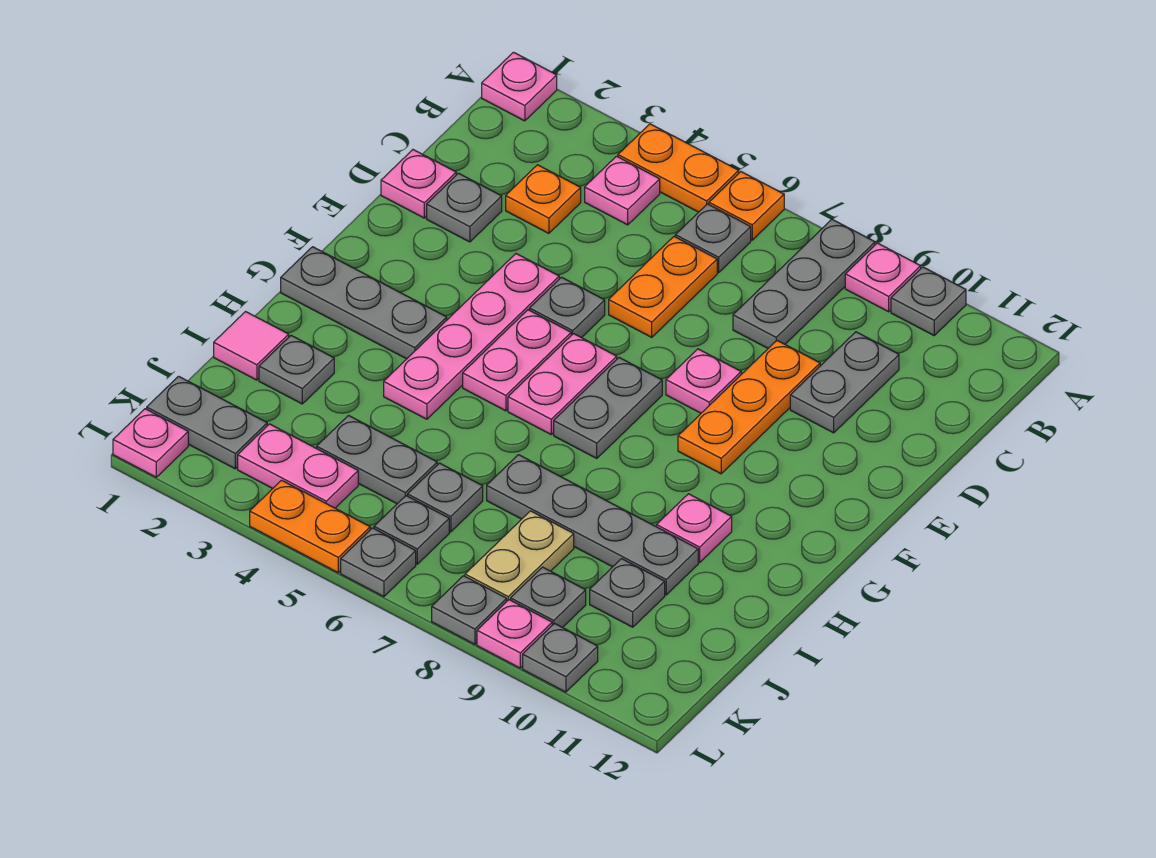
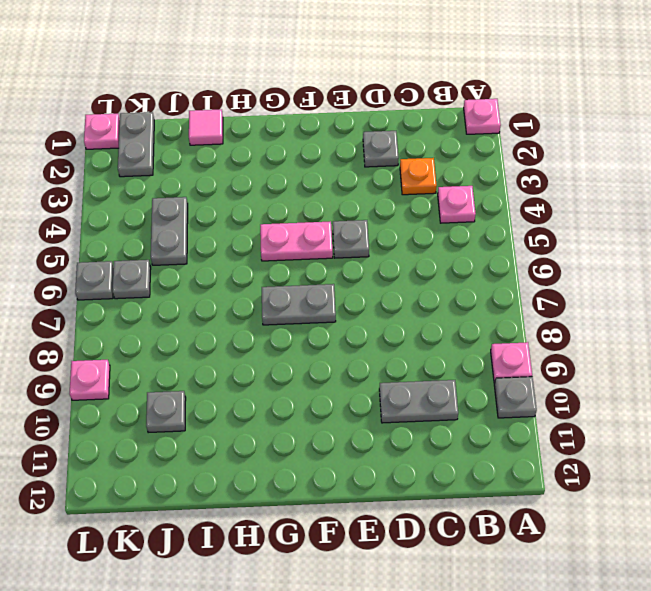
none -> orange 1x2 plate [618,124,739,212]
none -> orange 1x1 plate [709,172,784,240]
none -> grey 1x3 plate [733,219,875,348]
none -> grey 1x1 plate [675,204,751,272]

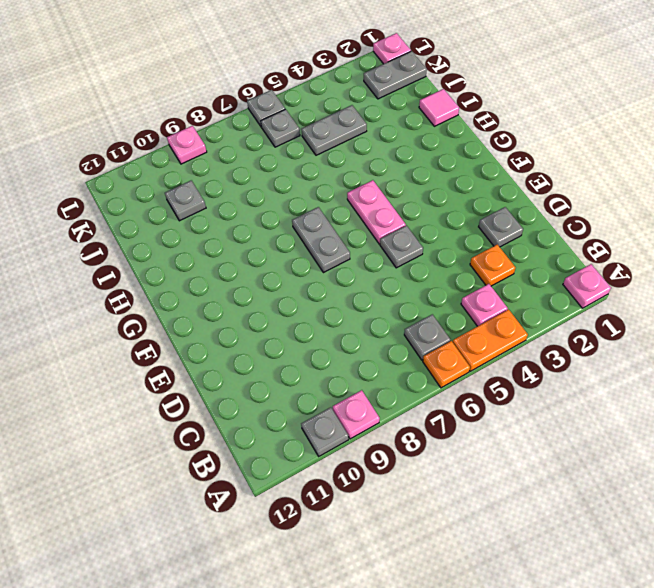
none -> grey 1x3 plate [733,219,875,348]
none -> orange 1x2 plate [609,237,717,337]
none -> grey 1x2 plate [790,332,899,433]
none -> pink 1x1 plate [381,150,456,218]

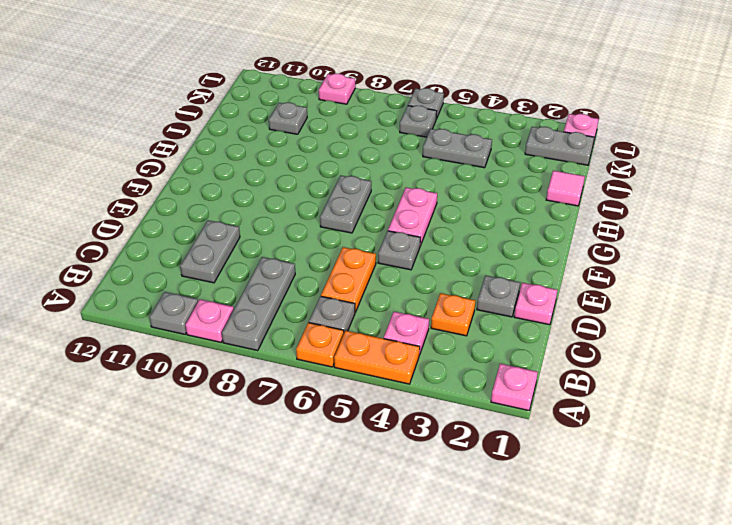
none -> orange 1x3 plate [678,341,820,474]
none -> pink 1x4 plate [384,254,559,419]
none -> pink 1x1 plate [666,349,741,413]
none -> pink 1x2 plate [508,334,617,434]

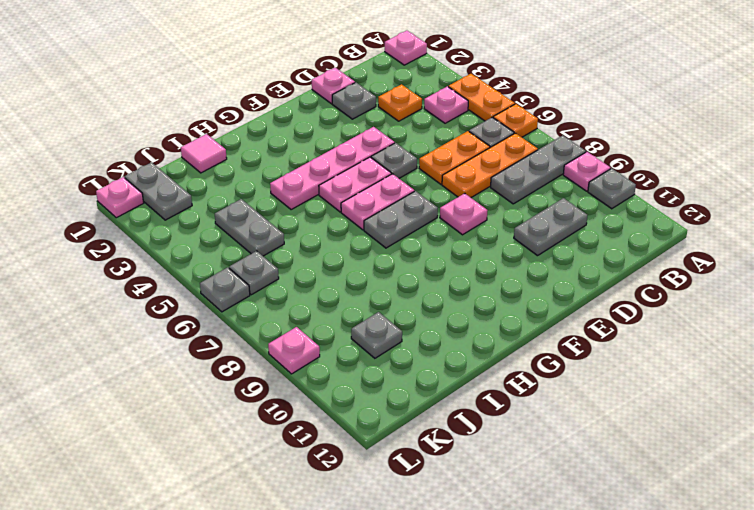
orange 1x3 plate [442,133,538,198] -> orange 1x3 plate moved to [678,341,820,474]
none -> grey 1x3 plate [281,247,447,359]
none -> pink 1x1 plate [656,494,732,562]
none -> grey 1x1 plate [259,336,334,404]
none -> grey 1x4 plate [487,455,698,595]

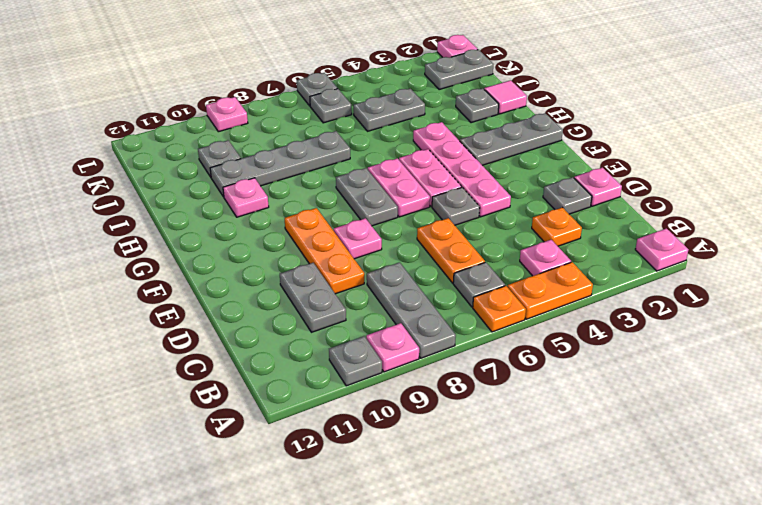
none -> grey 1x1 plate [408,463,483,532]
none -> tan 1x2 plate [465,511,574,601]
none -> pink 1x2 plate [238,424,358,508]
none -> grey 1x1 plate [511,567,586,628]

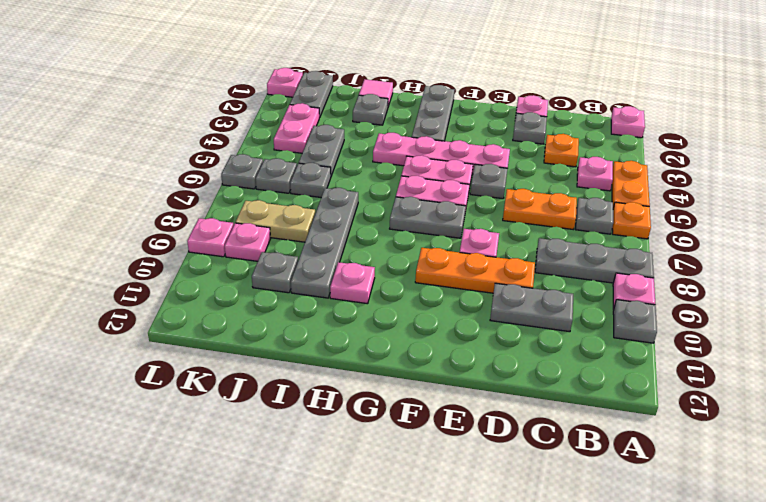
pink 1x1 plate [225,223,271,261] -> grey 1x1 plate [511,567,586,628]
none -> orange 1x2 plate [250,480,370,573]
none -> grey 1x1 plate [432,576,507,644]
none -> grey 1x1 plate [523,624,598,692]

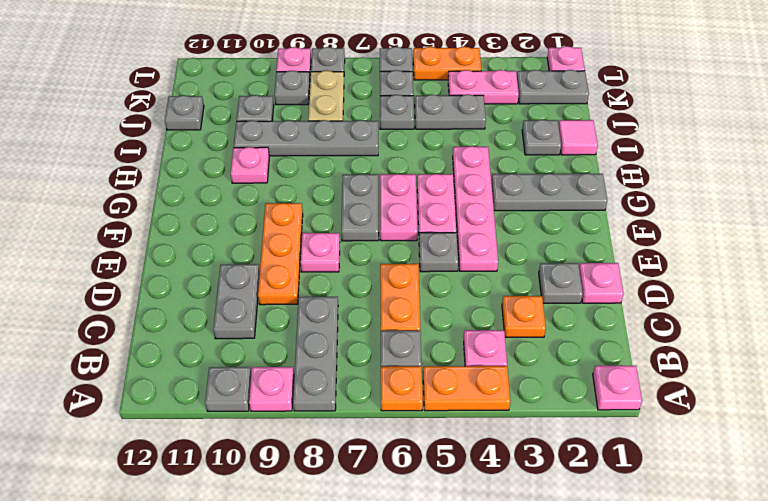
grey 1x1 plate [165,95,204,130] -> grey 1x1 plate moved to [523,624,598,692]

